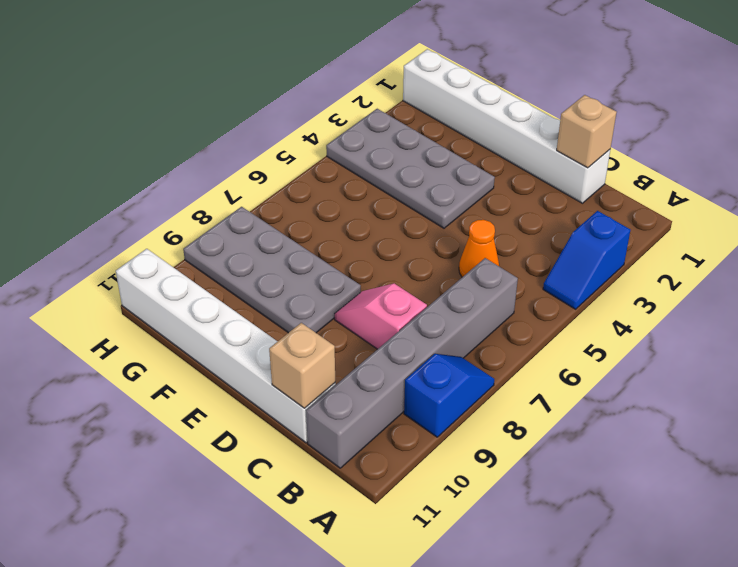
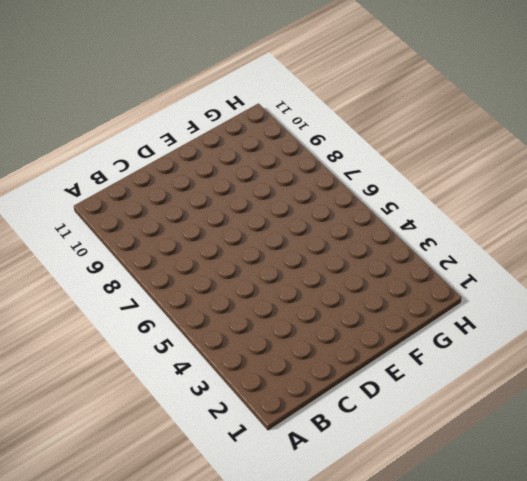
none -> blue 1x2 slope [543,211,630,309]
none -> blue 1x2 slope [404,354,494,437]

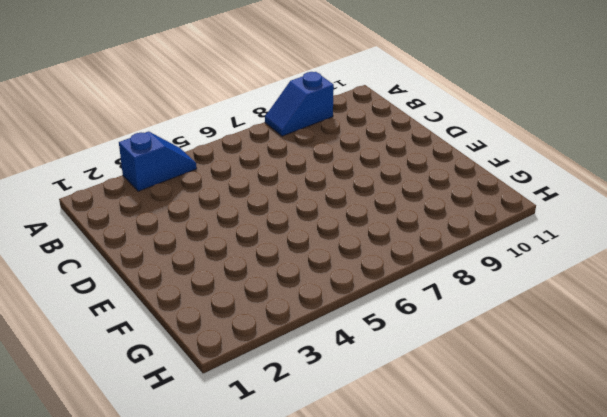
none -> grey 1x6 brick [306,258,518,468]
none -> white 1x6 brick [403,49,610,203]

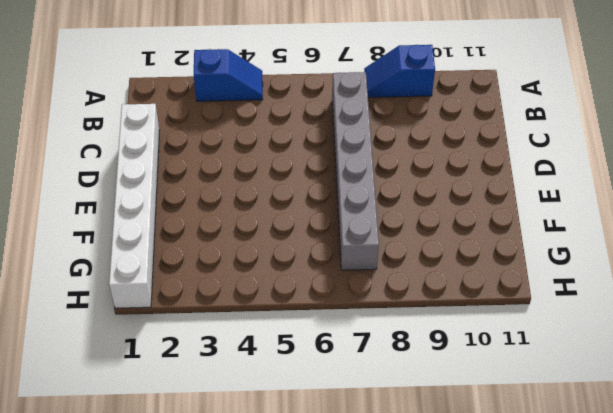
grey 1x6 brick [332,72,379,270] -> grey 1x6 brick turned to [306,258,518,468]
none -> orange 1x1 cone [459,220,499,277]
none -> pink 1x2 slope [335,284,427,349]

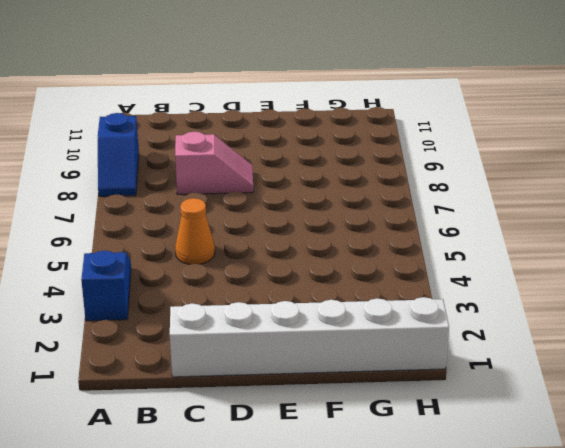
none -> grey 1x6 brick [306,258,518,468]
none -> white 1x6 brick [116,249,336,443]

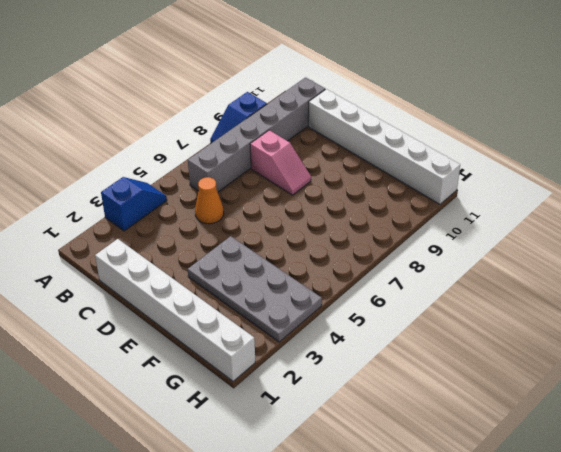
none -> grey 2x4 plate [183,207,361,333]
none -> tan 1x1 brick [557,95,617,168]

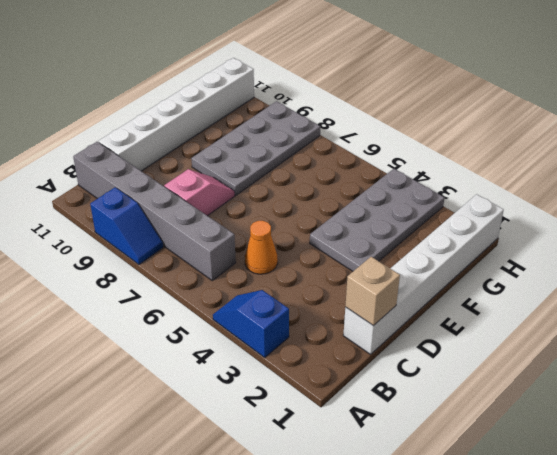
none -> tan 1x1 brick [269,323,335,408]

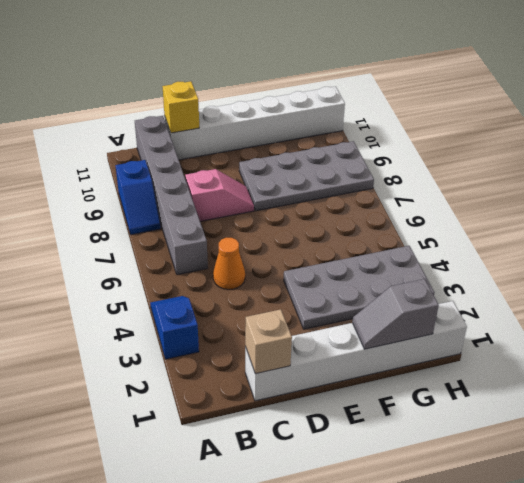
yellow 1x1 brick [162,81,199,133] -> tan 1x1 brick [269,323,335,408]
grey 1x2 slope [352,279,439,349] -> none

